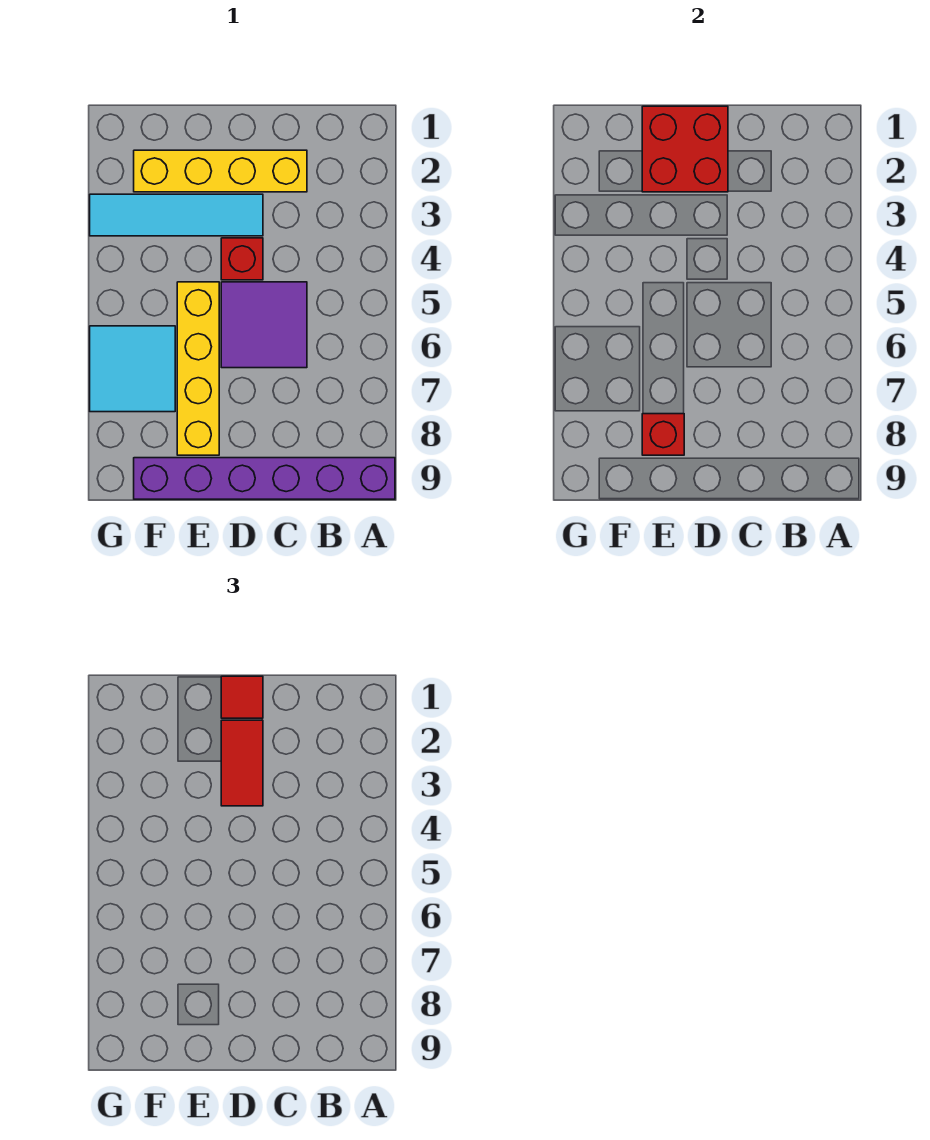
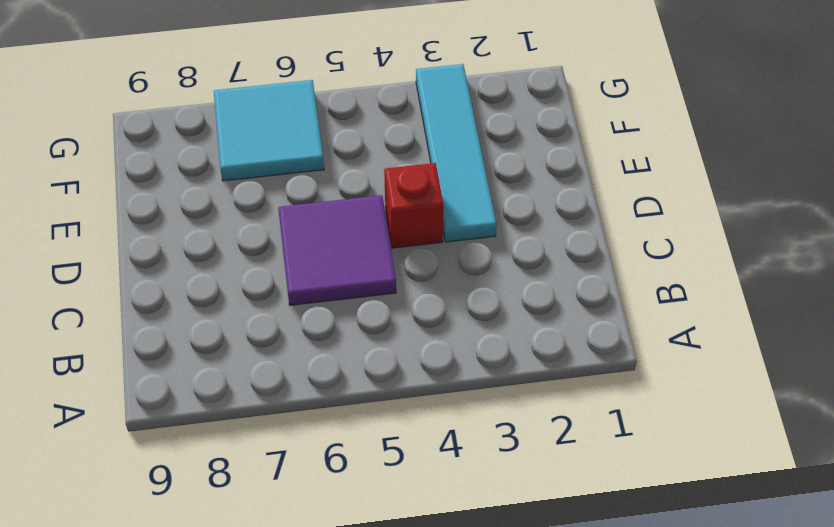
none -> purple 1x6 brick [134,458,395,499]
none -> yellow 1x4 brick [134,150,307,192]

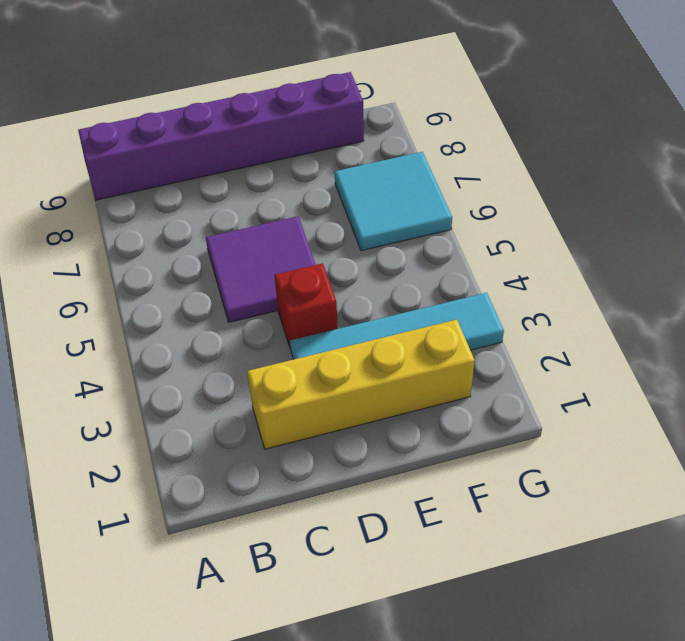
none -> yellow 1x4 brick [177,282,219,455]
none -> red 2x2 brick [642,106,728,192]

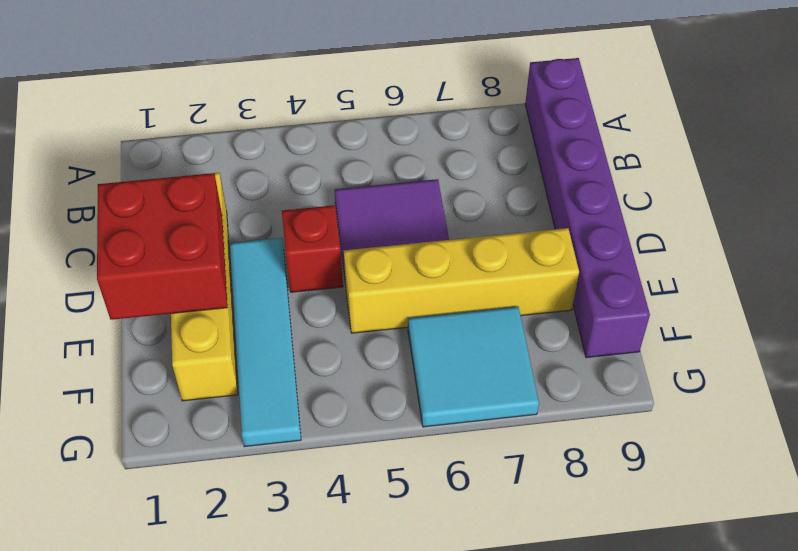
none -> red 1x1 brick [642,414,684,455]
none -> red 1x1 tile [221,676,263,718]

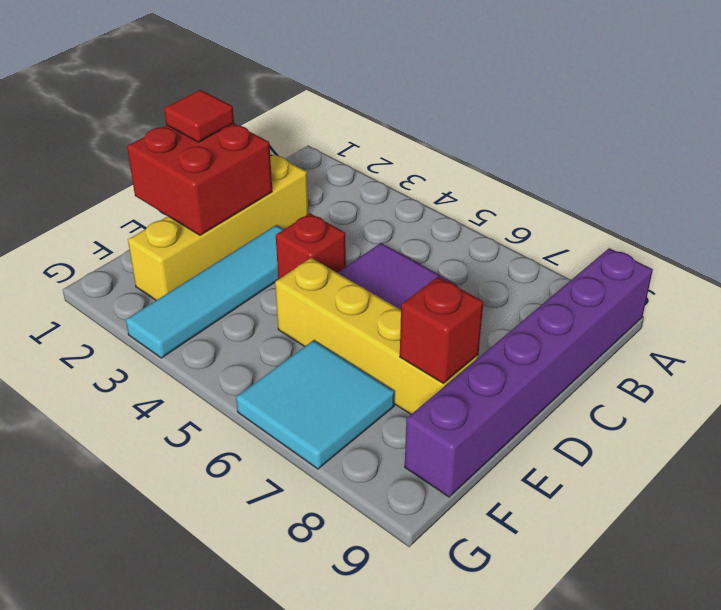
none -> red 1x2 tile [221,720,263,806]

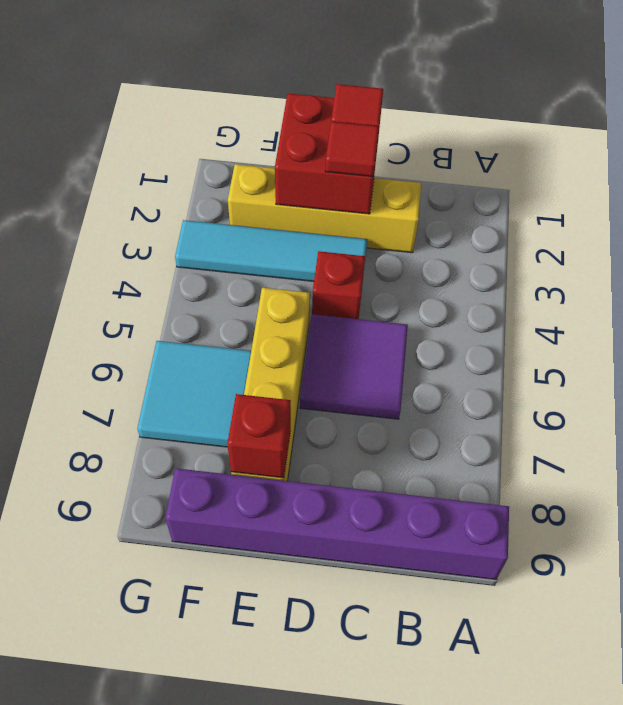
red 1x1 tile [325,122,379,177] -> red 1x2 tile [221,720,263,806]

